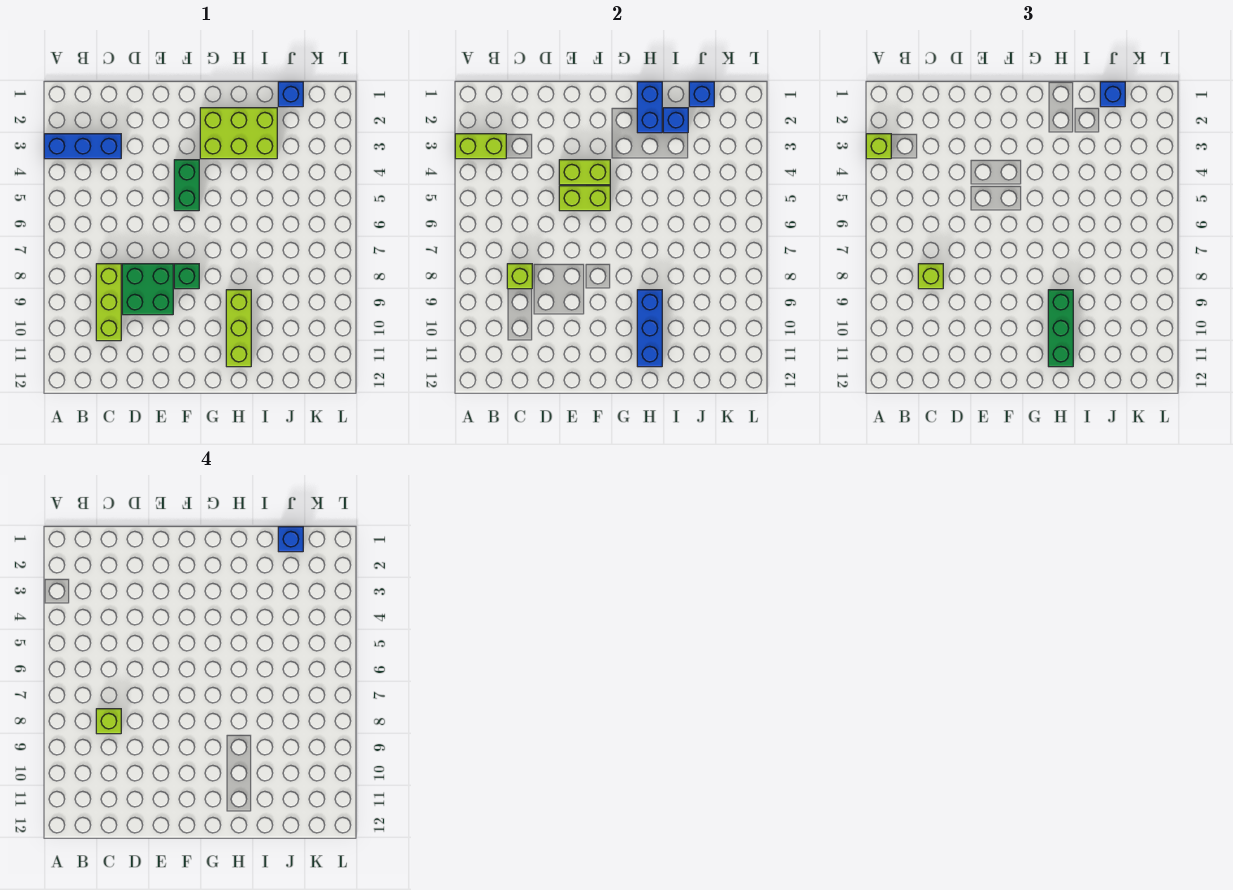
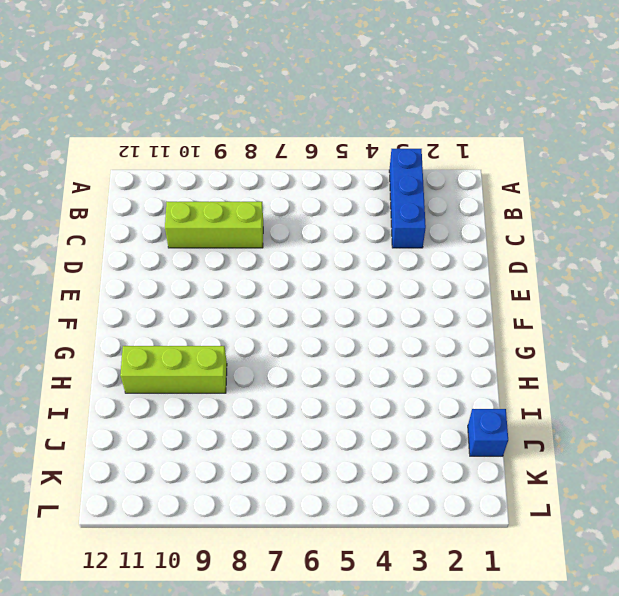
none -> green 2x2 brick [122,264,173,315]
none -> green 1x2 brick [174,160,199,211]
none -> green 1x1 brick [174,264,199,289]

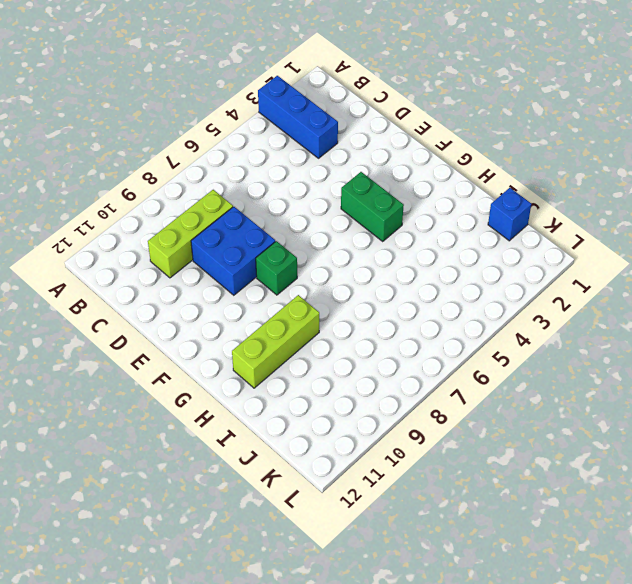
blue 2x2 brick [191,207,275,295] -> green 2x2 brick [122,264,173,315]
green 1x2 brick [341,172,404,241] -> green 1x2 brick turned to [174,160,199,211]
none -> lime 2x3 brick [200,108,277,159]
none -> lime 1x2 brick [455,134,506,159]
none -> lime 1x1 brick [507,264,532,289]

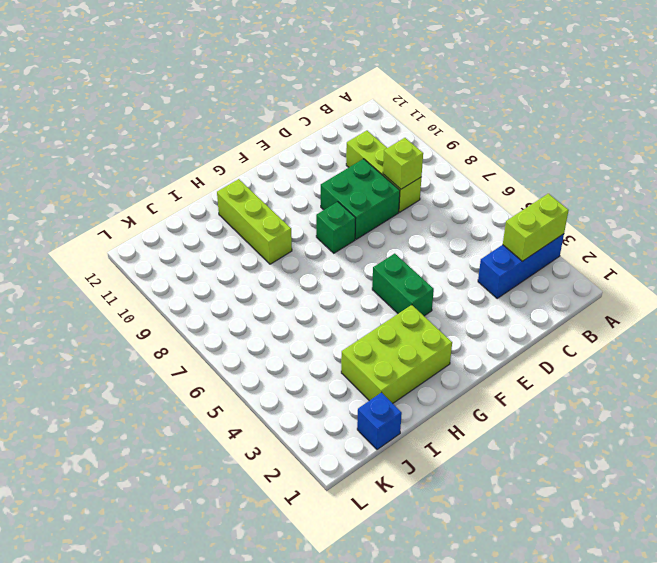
none -> lime 1x2 brick [559,160,610,185]
none -> lime 1x2 brick [559,186,610,211]
none -> blue 1x2 brick [637,82,662,133]

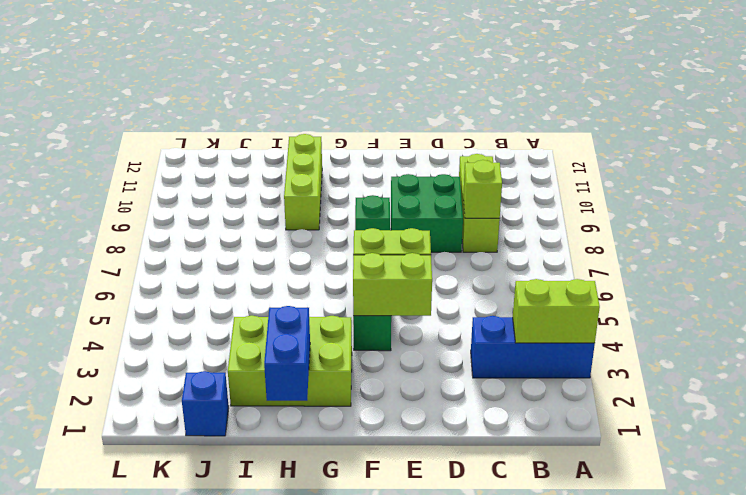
none -> blue 1x3 brick [637,290,662,367]
none -> blue 1x1 brick [663,108,688,133]
none -> blue 1x1 brick [689,82,714,107]

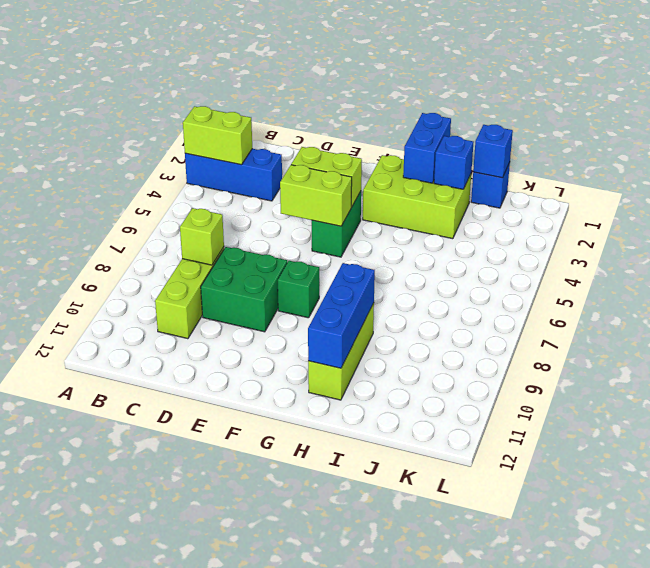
none -> lime 1x1 brick [866,134,891,159]
none -> lime 1x1 brick [918,264,943,289]
none -> green 1x3 brick [1048,290,1073,367]

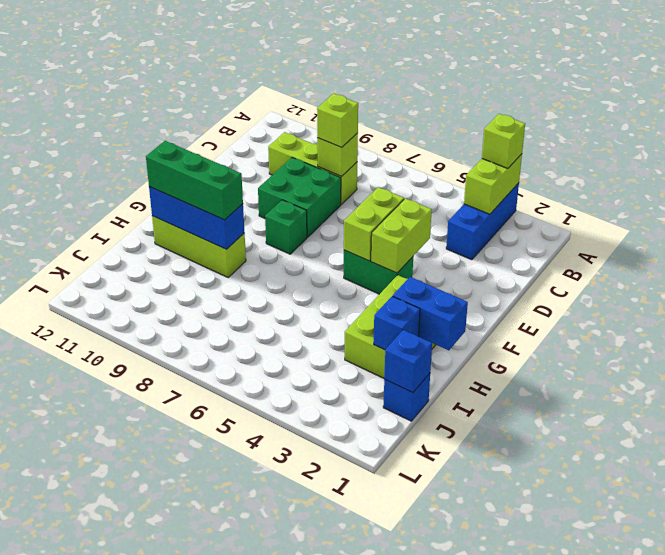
none -> blue 1x1 brick [1100,82,1125,107]
none -> lime 1x1 brick [96,709,121,734]
none -> blue 1x1 brick [278,527,303,552]

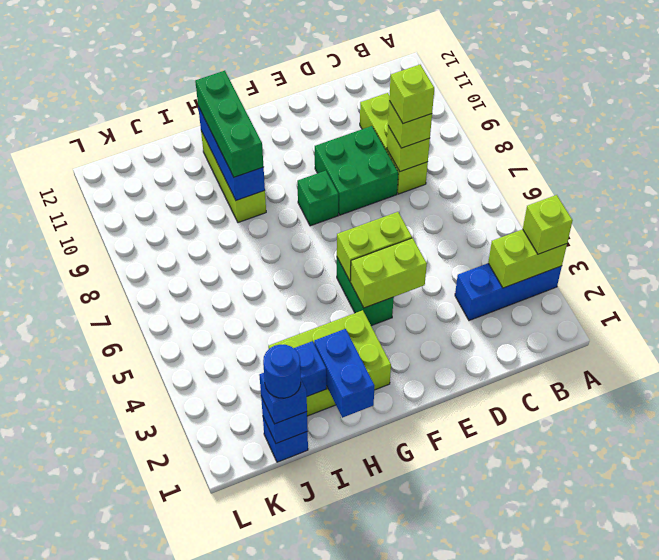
blue 1x1 round brick [263,345,301,398] -> blue 1x1 brick [278,527,303,552]

